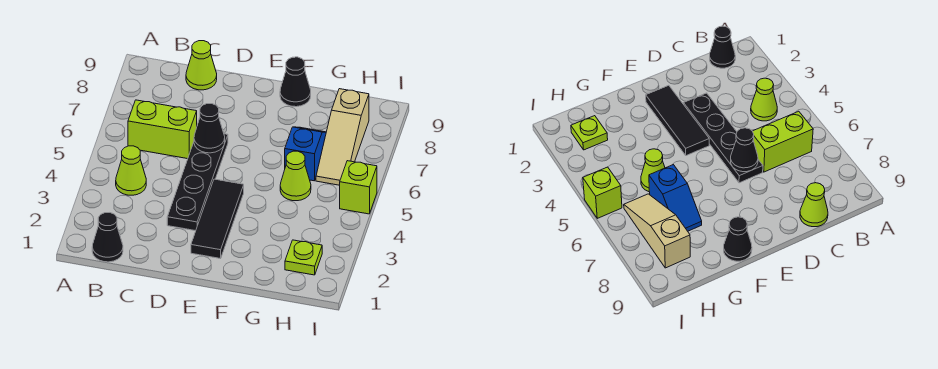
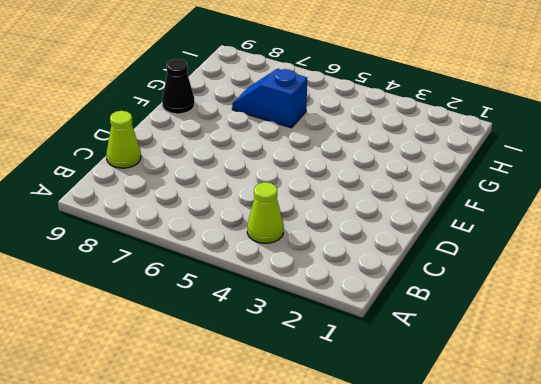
none -> black 1x1 cone [92,213,123,262]
none -> lime 1x2 brick [128,100,197,159]
none -> black 1x4 plate [167,134,228,231]

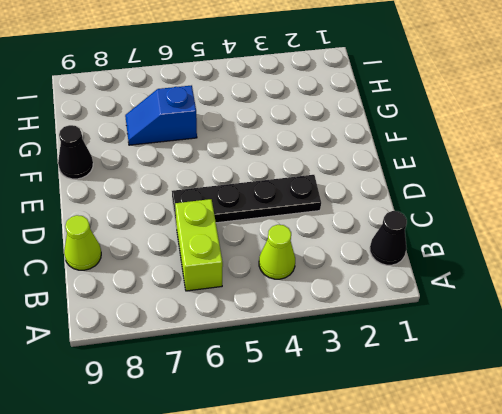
none -> black 1x3 tile [191,179,244,259]
none -> lime 1x1 cone [280,151,311,201]
none -> lime 1x1 plate [285,240,322,275]

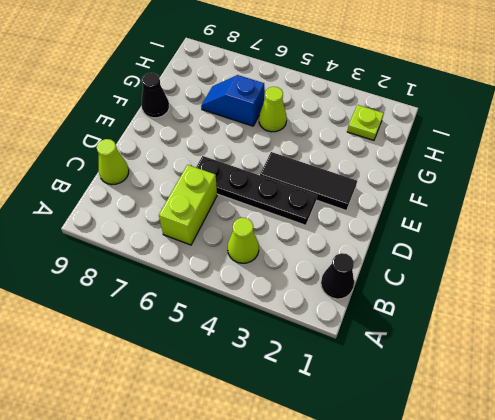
none -> tan 1x3 slope [316,89,369,185]
none -> lime 1x1 brick [340,161,377,214]
none -> black 1x1 cone [194,104,225,153]

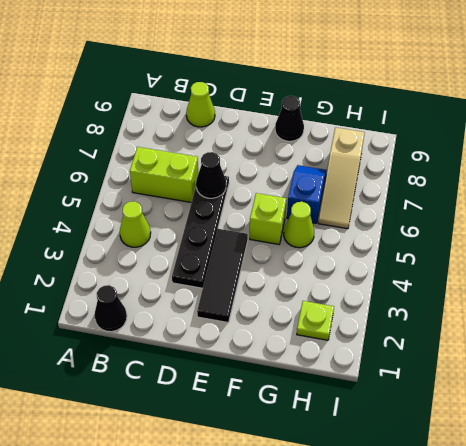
lime 1x1 brick [250,193,286,244] -> lime 1x1 brick moved to [340,161,377,214]

